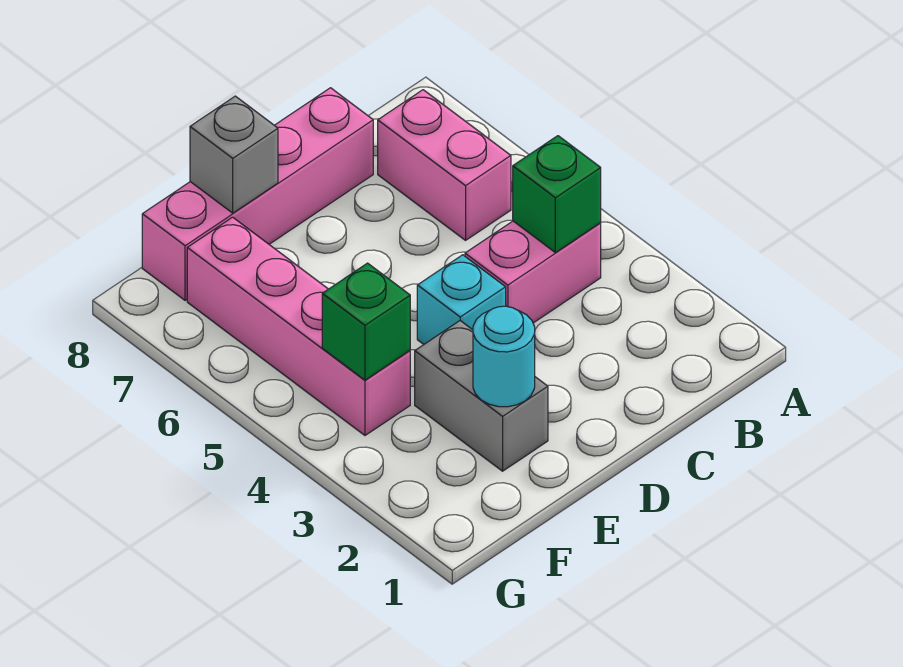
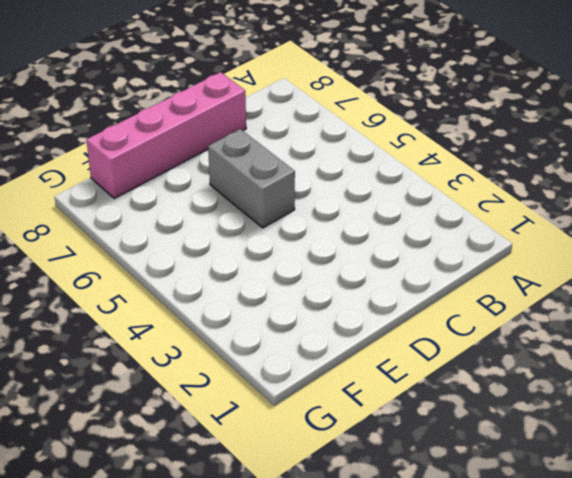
grey 1x2 brick [208,129,295,228] -> grey 1x2 brick moved to [415,321,548,471]
none -> pink 1x2 brick [465,221,601,323]
none -> pink 1x2 brick [378,90,511,240]

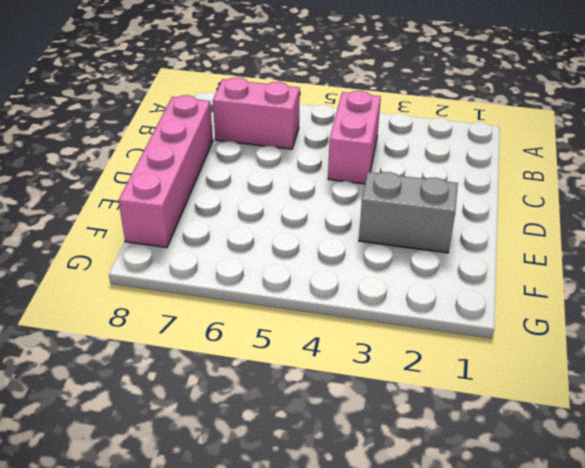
none -> cyan 1x1 brick [417,255,506,344]
none -> pink 1x4 brick [187,217,410,435]

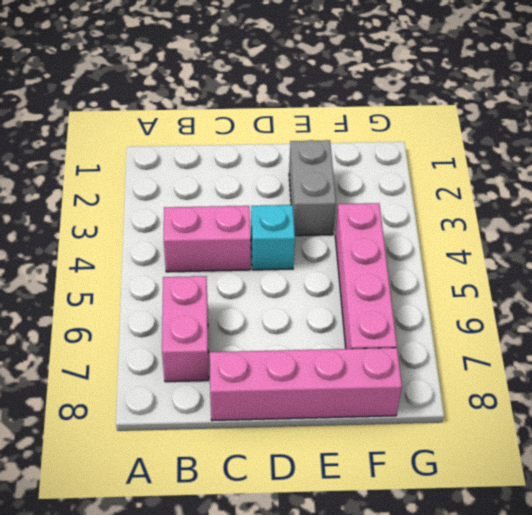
none -> green 1x1 brick [513,136,601,253]
none -> cyan 1x1 round brick [473,306,535,407]

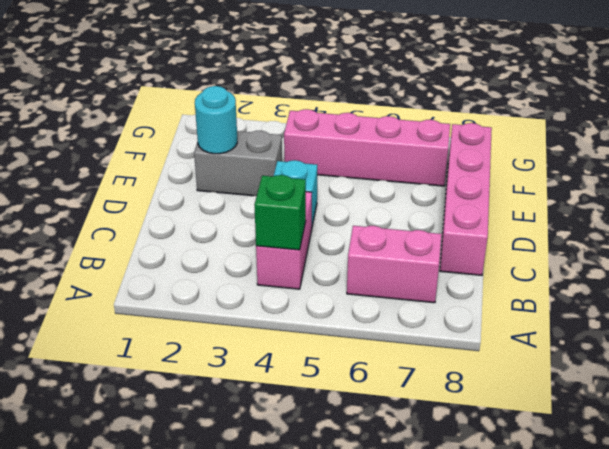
none -> grey 1x1 brick [190,96,278,213]
none -> green 1x1 brick [322,263,410,380]

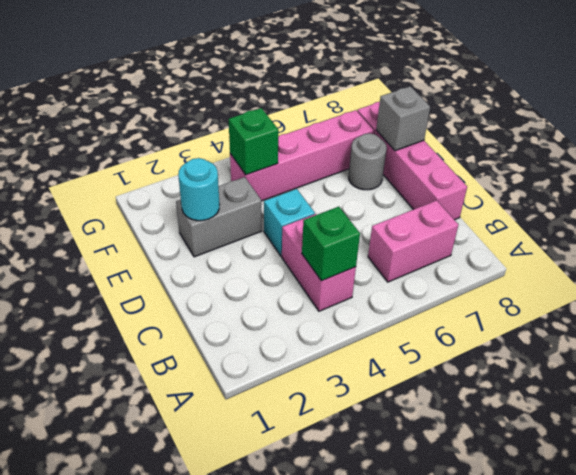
grey 1x1 round brick [349,133,387,190] -> none

